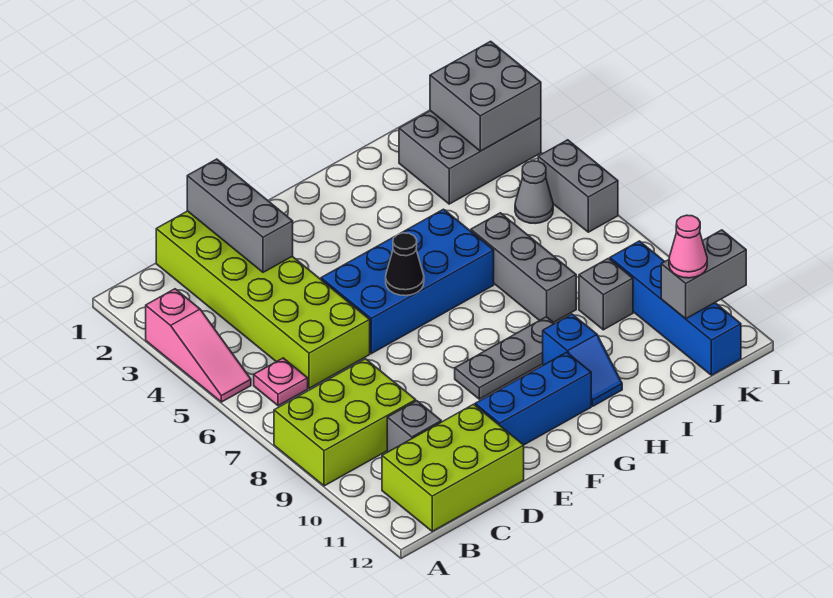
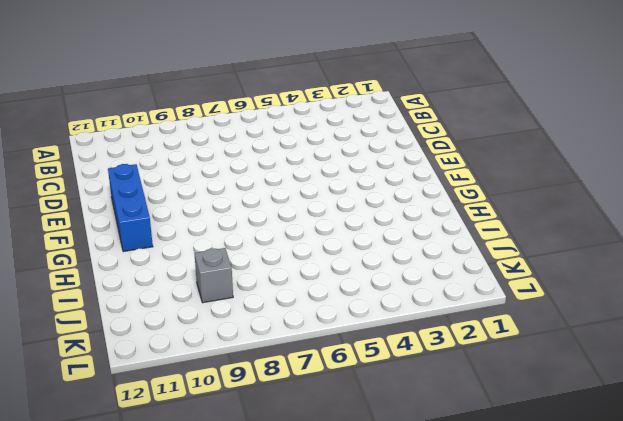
none -> pink 1x3 slope [146,289,251,402]
none -> lime 2x3 brick [274,359,416,486]
none -> pink 1x1 plate [254,358,308,406]

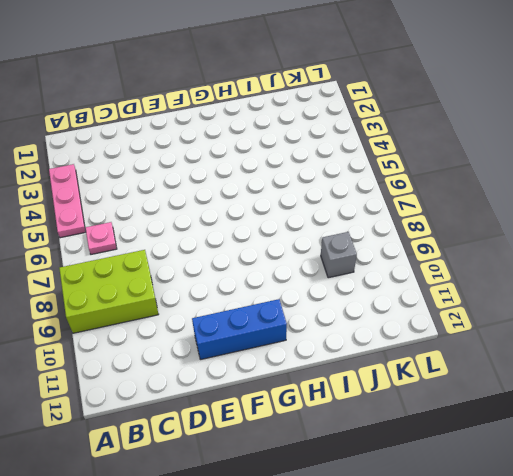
pink 1x3 plate [49,164,86,238] -> pink 1x3 slope [146,289,251,402]
none -> lime 2x3 brick [382,404,524,531]
none -> lime 2x6 brick [156,211,370,388]
none -> grey 1x1 brick [387,401,441,452]

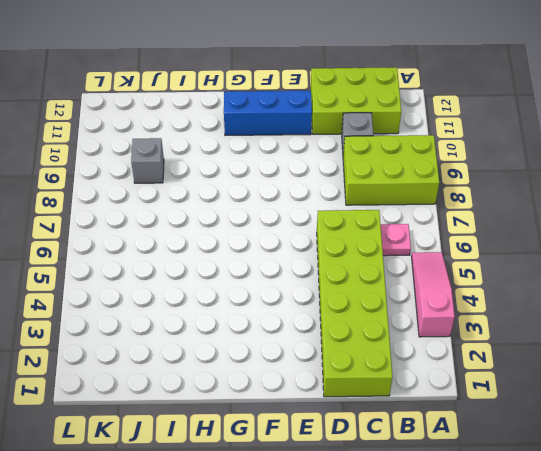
none -> blue 2x4 brick [321,209,494,354]
none -> grey 1x3 plate [455,317,555,399]
none -> blue 1x2 slope [543,314,622,406]

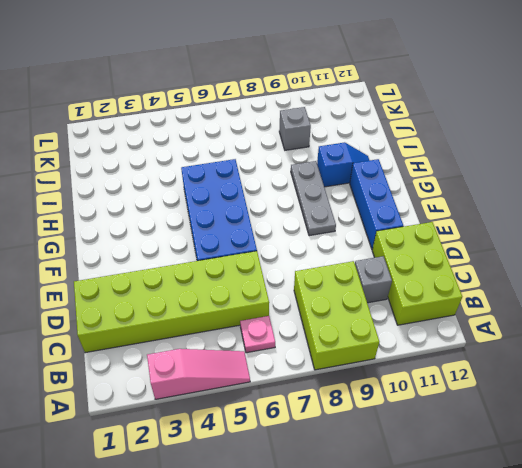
none -> grey 1x3 brick [471,213,576,322]
none -> grey 2x3 brick [399,111,541,204]
none -> grey 1x1 cone [515,161,553,224]

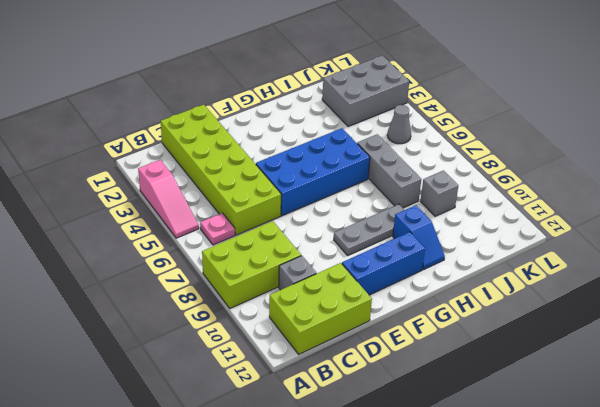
none -> blue 1x4 brick [610,241,741,375]
none -> grey 1x2 brick [538,140,618,232]
none -> grey 1x3 brick [187,159,293,272]

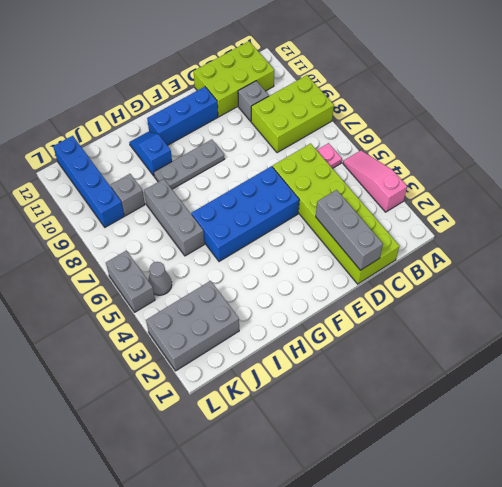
none -> black 1x1 cone [386,233,424,296]
none -> grey 2x2 brick [430,41,541,151]
none -> grey 1x2 brick [661,230,746,319]

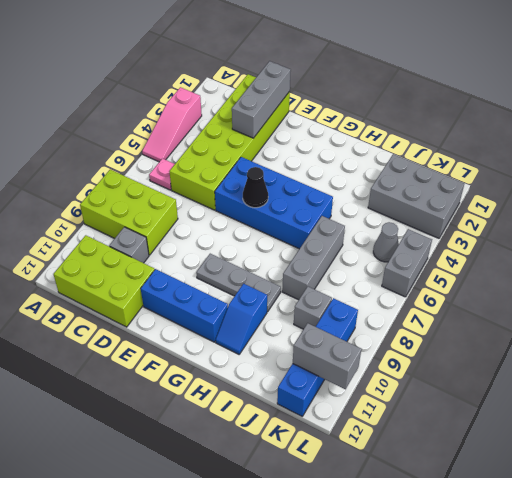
none -> grey 2x2 brick [430,41,541,151]
none -> pink 1x1 cone [669,215,707,278]

